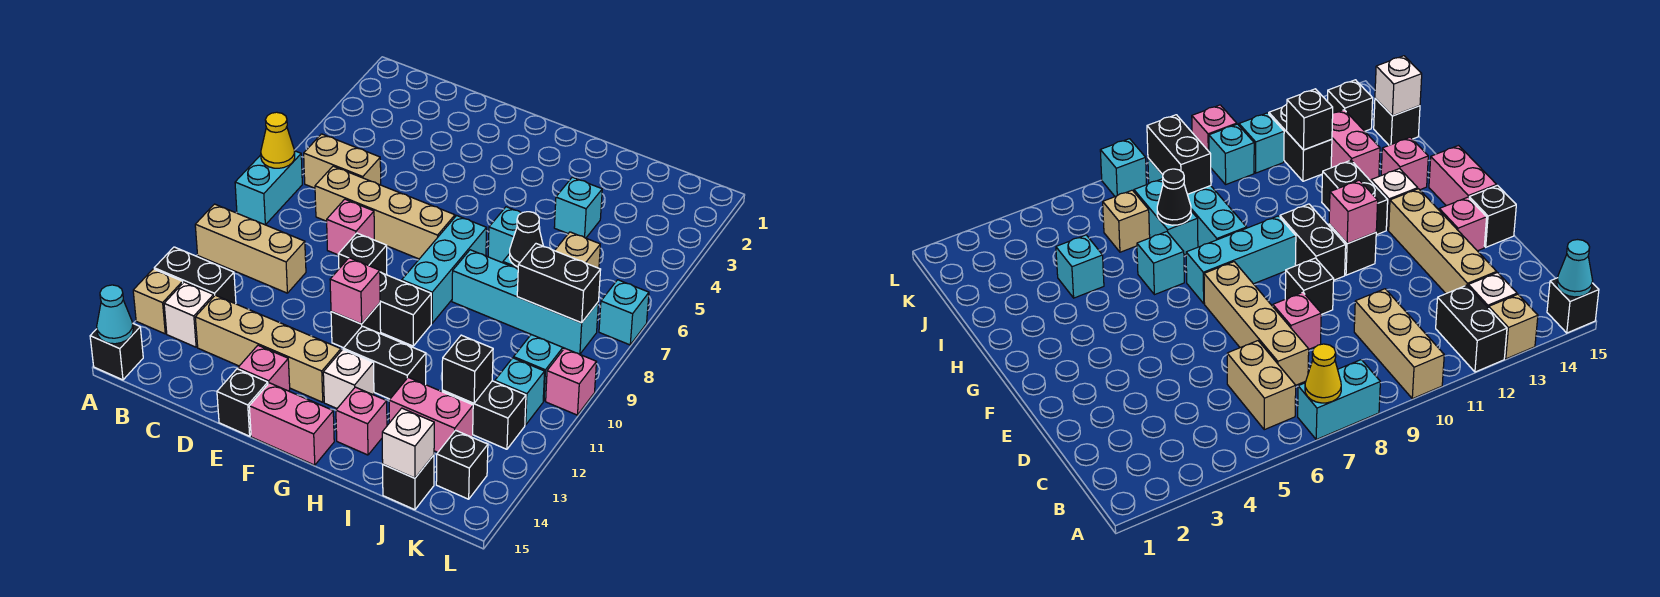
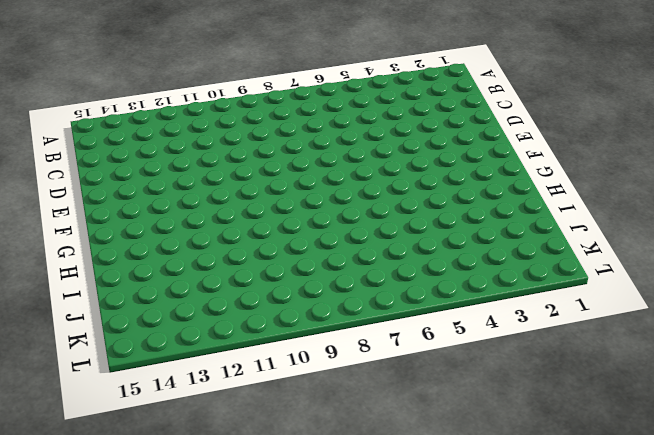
none -> cyan 1x2 brick [235,151,302,225]
none -> tan 1x3 brick [195,204,306,293]
none -> black 1x2 brick [154,247,236,304]
none -> tan 1x1 brick [133,269,183,334]

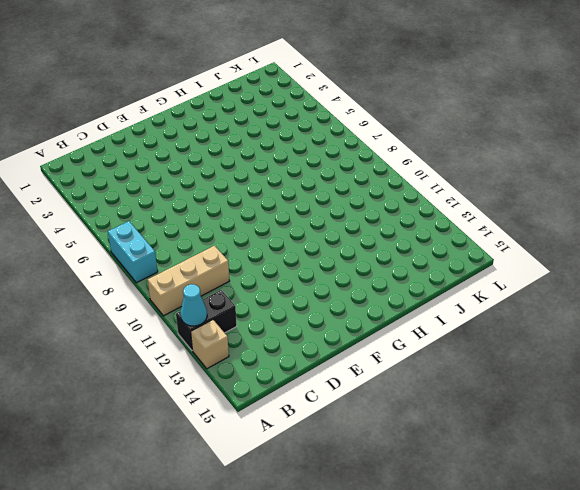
cyan 1x1 cone [180,284,207,326] -> cyan 1x1 cone moved to [97,285,133,344]
none -> black 1x1 brick [90,324,143,380]
none -> tan 1x2 brick [304,134,381,188]
none -> white 1x1 brick [164,282,214,347]
none -> tan 1x4 brick [315,166,455,259]

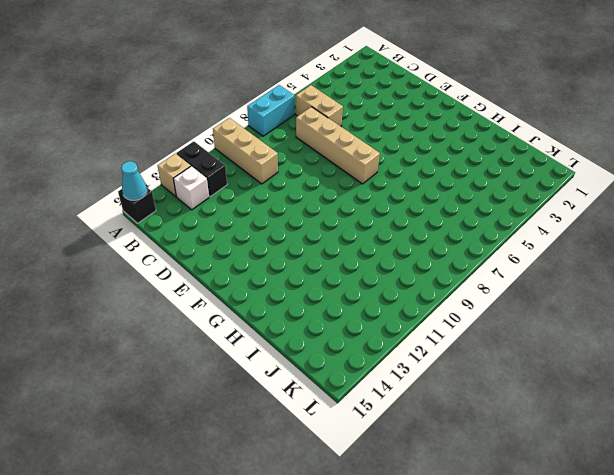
none -> tan 1x4 brick [195,295,341,402]
none -> pink 1x1 brick [327,199,374,255]
none -> black 1x1 brick [338,233,387,275]
none -> pink 1x1 brick [238,345,290,391]

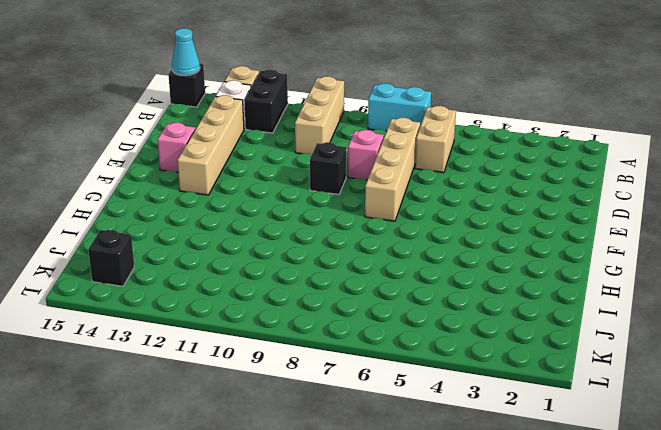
none -> black 1x1 brick [217,369,268,436]
none -> black 1x2 brick [380,272,431,346]
none -> black 1x1 brick [331,303,381,348]
none -> pink 1x2 brick [249,383,334,465]

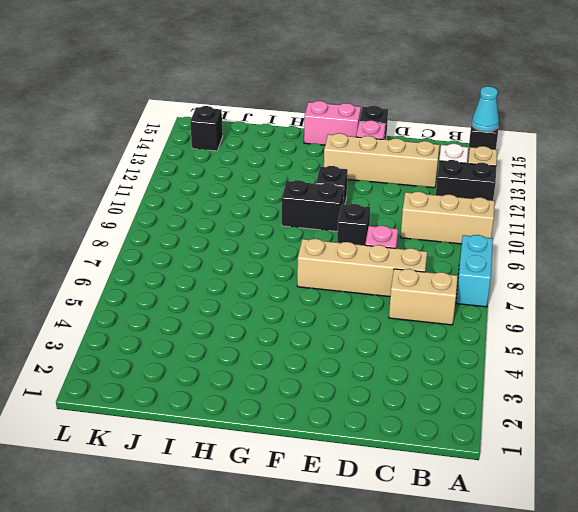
none -> cyan 1x3 brick [402,216,487,323]
none -> black 1x2 brick [343,326,426,399]
none -> white 1x1 brick [323,349,374,408]
none -> cyan 1x1 brick [488,207,521,263]

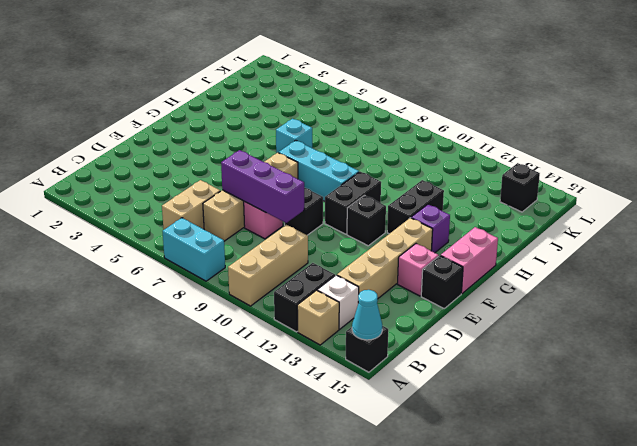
purple 1x3 brick [221,150,304,223] -> none
purple 1x1 brick [411,204,450,253] -> white 1x1 brick [323,349,374,408]
none -> cyan 1x4 brick [452,250,598,354]
none -> pink 1x1 brick [336,387,387,455]
none -> cyan 1x1 brick [554,177,602,238]
none -> cyan 1x2 brick [1134,179,1198,255]

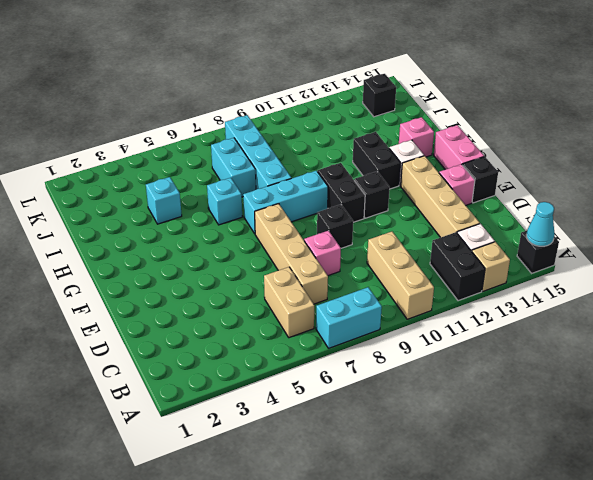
none -> pink 1x2 brick [389,377,473,452]
none -> tan 1x1 brick [555,232,600,268]
none -> black 1x2 brick [442,381,526,449]
none -> black 1x1 brick [383,455,434,510]

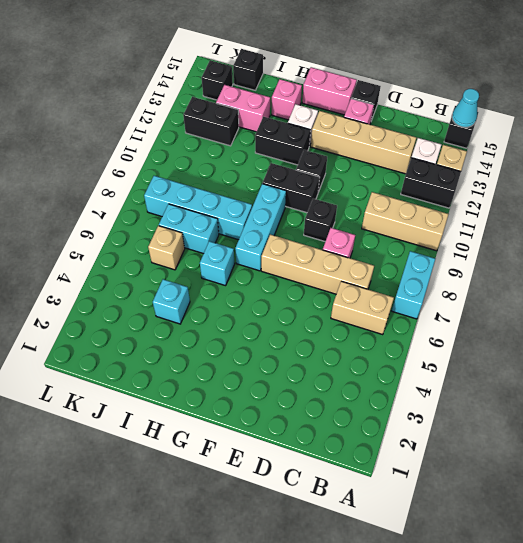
none -> cyan 1x1 brick [514,335,563,401]
none -> cyan 1x1 brick [495,358,545,425]
none -> cyan 1x1 brick [599,280,649,345]
none -> pink 1x1 brick [546,348,596,415]

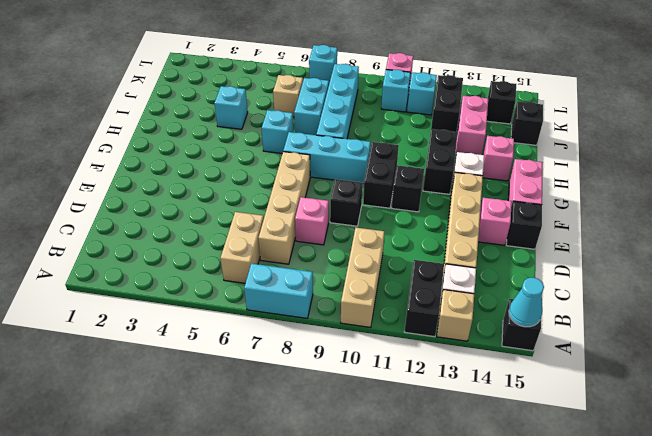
none -> yellow 1x1 cone [261,112,295,168]
none -> pink 1x1 brick [330,258,380,324]
none -> black 1x1 cone [509,212,543,267]
none -> black 1x2 brick [517,244,601,323]

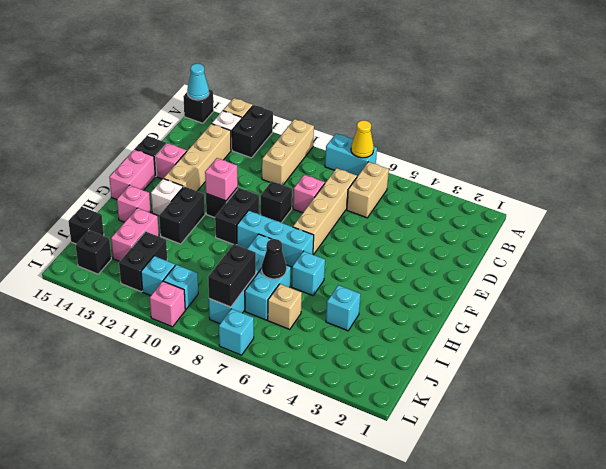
none -> black 1x1 brick [442,335,493,403]
none -> white 1x1 brick [382,408,434,478]

